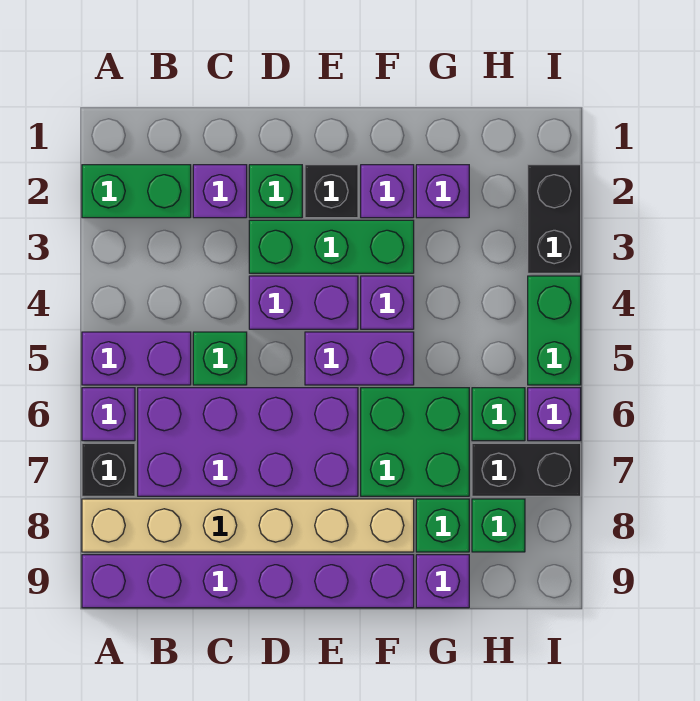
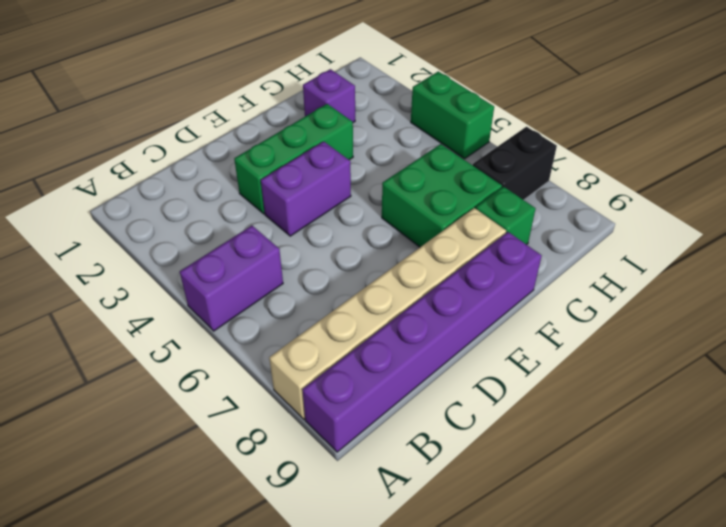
none -> green 1x2 brick [82,165,191,218]
none -> purple 1x1 brick [82,388,135,441]
none -> black 1x1 brick [82,443,135,496]

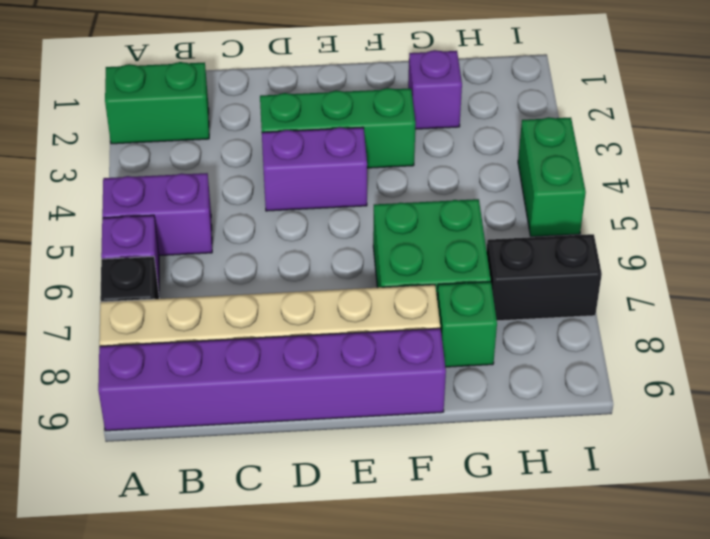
none -> purple 2x4 brick [138,388,358,496]
none -> purple 1x1 brick [193,165,247,218]
none -> green 1x1 brick [193,332,247,385]

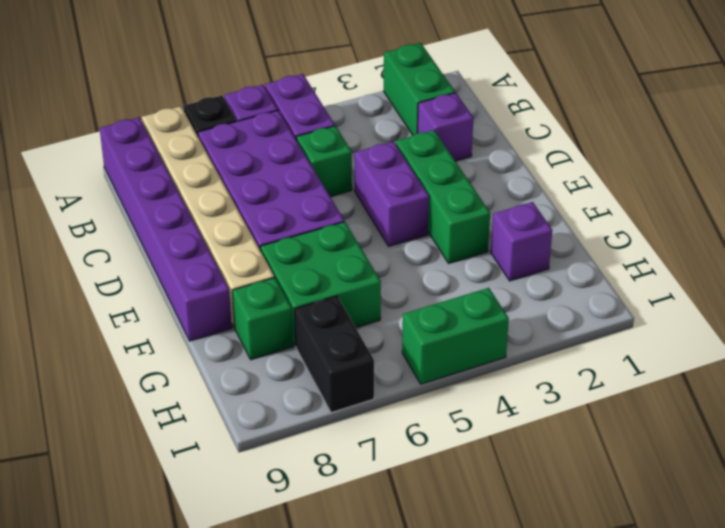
none -> green 1x1 brick [249,165,302,218]
none -> black 1x1 brick [305,165,358,218]
none -> purple 1x2 brick [305,332,414,385]

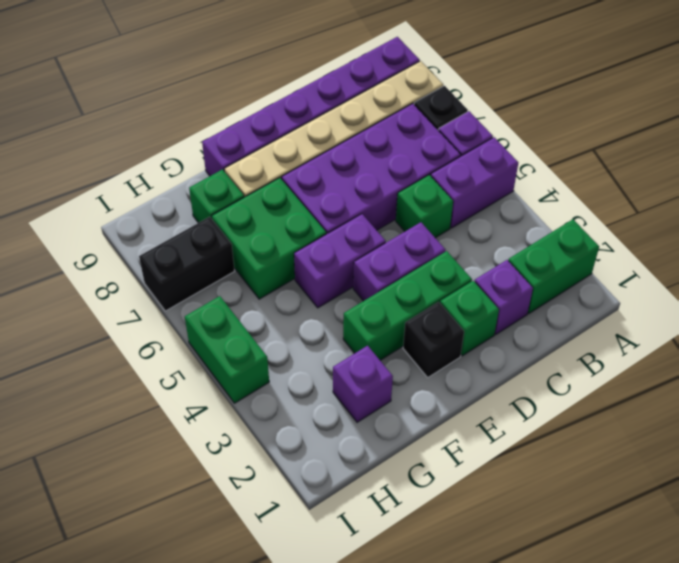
none -> purple 1x1 brick [361,165,414,218]
none -> purple 1x1 brick [361,276,414,329]
none -> purple 1x1 brick [416,555,469,608]

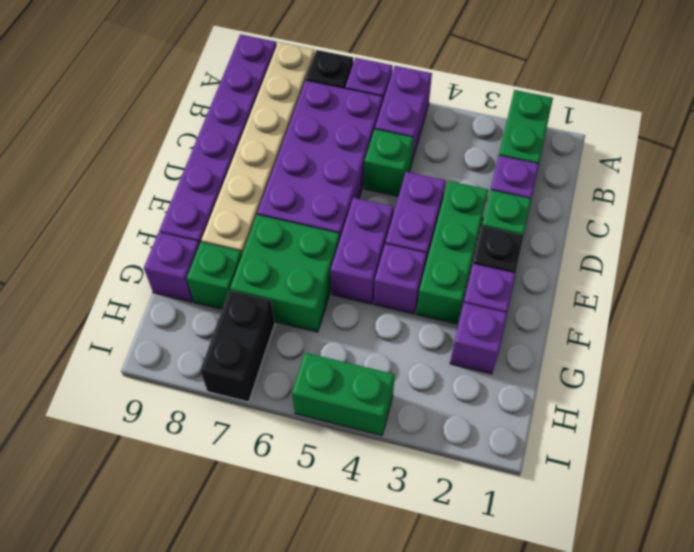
none -> green 1x1 brick [472,388,525,441]
none -> green 1x1 brick [472,499,525,552]
none -> black 1x2 brick [528,165,581,273]

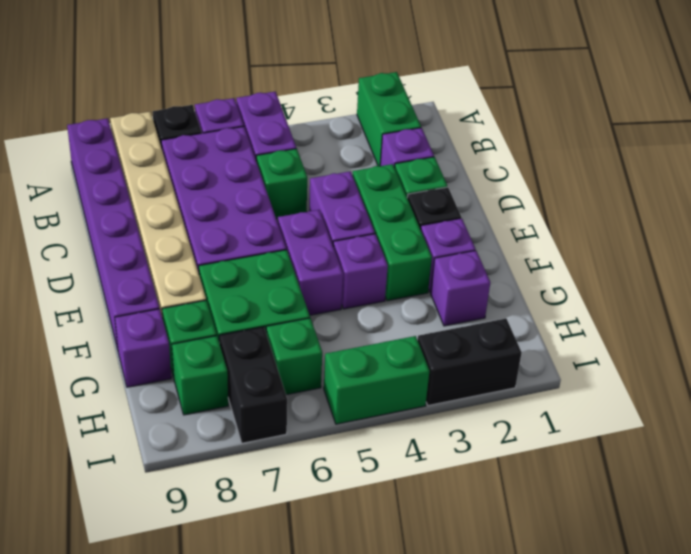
none -> purple 1x1 brick [528,388,581,441]

